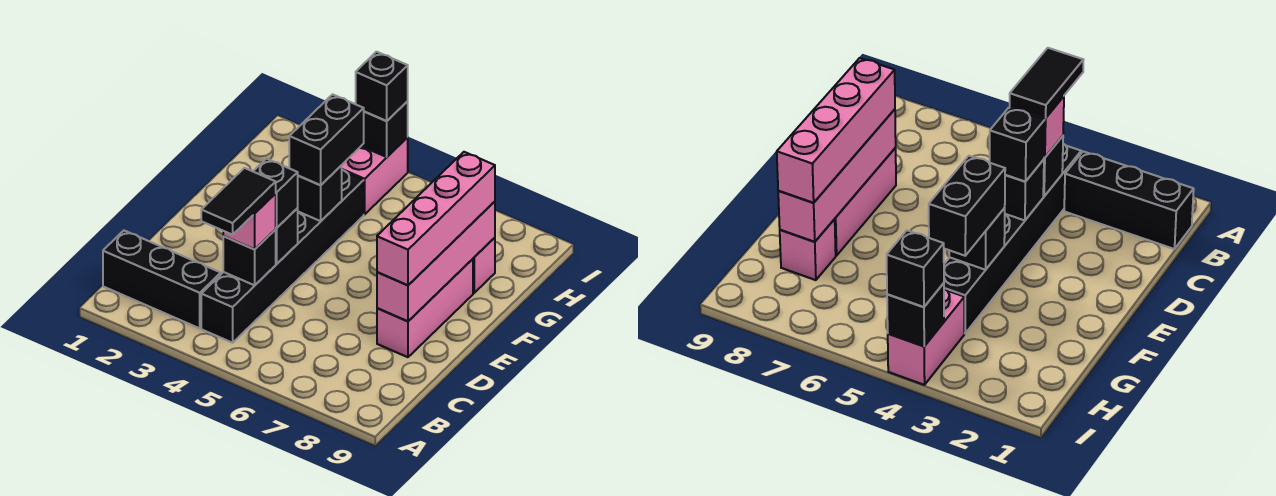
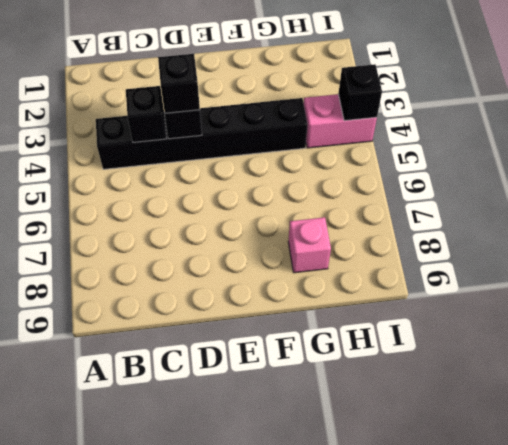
none -> black 1x3 brick [103,231,221,328]
none -> pink 1x3 brick [377,259,473,357]
none -> pink 1x4 brick [377,202,495,321]

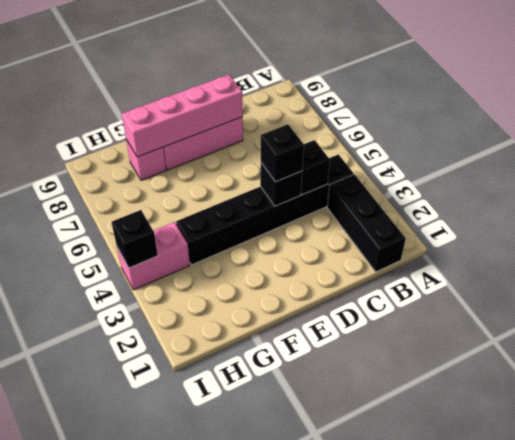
none -> black 1x1 brick [298,165,342,221]
none -> pink 1x1 brick [223,194,276,249]
none -> pink 1x4 brick [377,152,495,285]

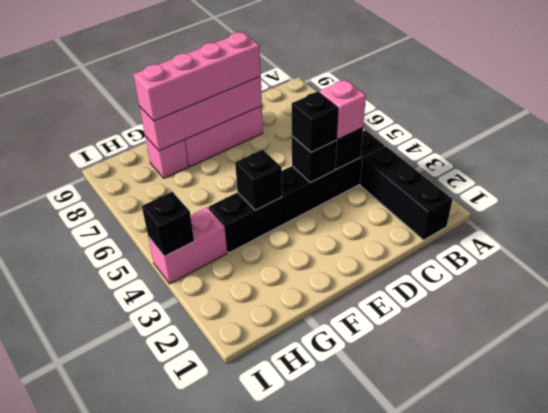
none -> black 1x2 brick [289,94,364,185]
none -> black 1x1 brick [356,52,408,121]
none -> black 1x2 tile [201,168,276,235]

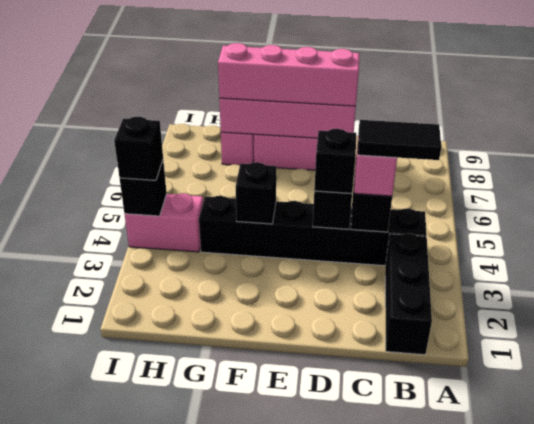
none -> black 1x2 brick [289,94,364,185]

